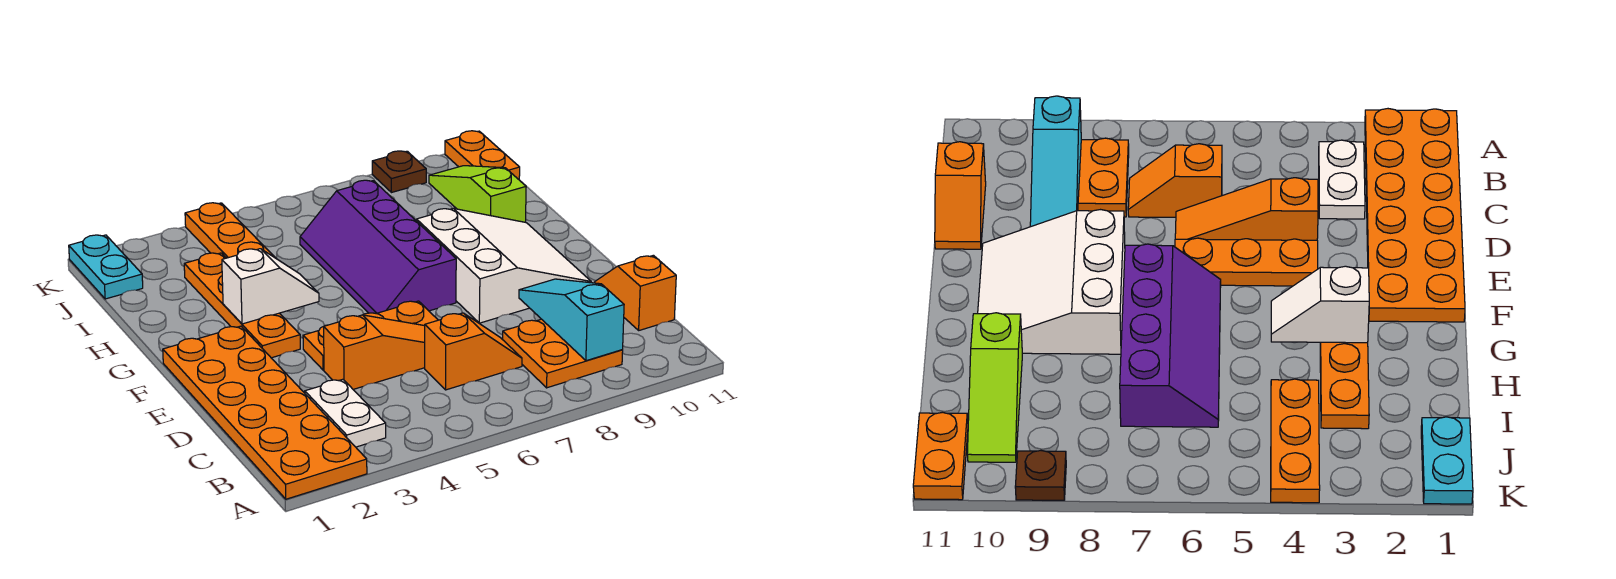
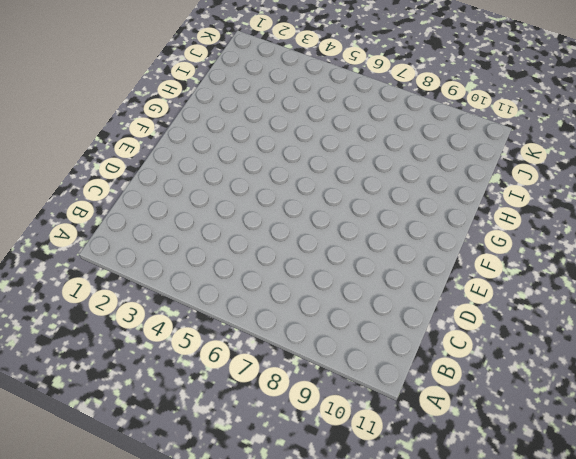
none -> orange 2x6 plate [163,326,367,499]
none -> white 1x2 plate [305,379,386,447]
none -> orange 2x2 plate [503,319,623,388]

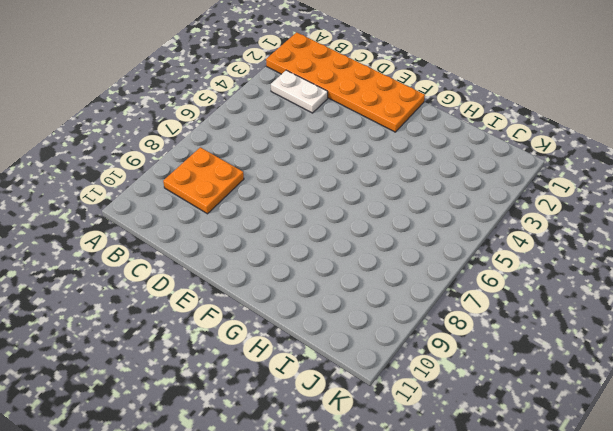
none -> orange 1x2 slope [424,313,522,390]
none -> orange 1x2 slope [594,255,676,330]
none -> orange 1x3 slope [324,315,425,389]

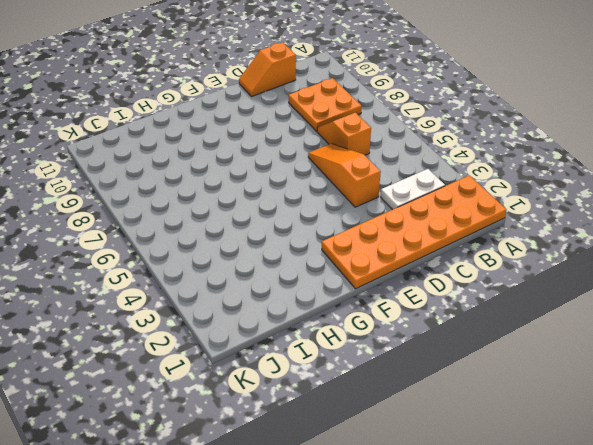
none -> orange 1x3 plate [303,301,438,370]
none -> white 3x3 slope [417,208,591,323]
none -> orange 1x4 plate [184,253,300,358]

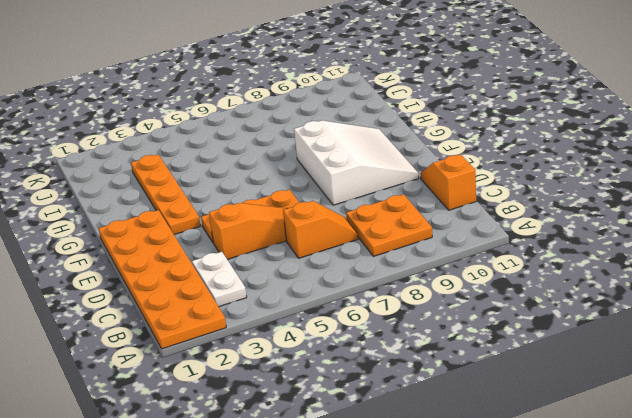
none -> purple 2x4 slope [300,180,456,313]
none -> lime 1x3 slope [429,166,526,222]
none -> orange 1x3 plate [185,203,275,258]

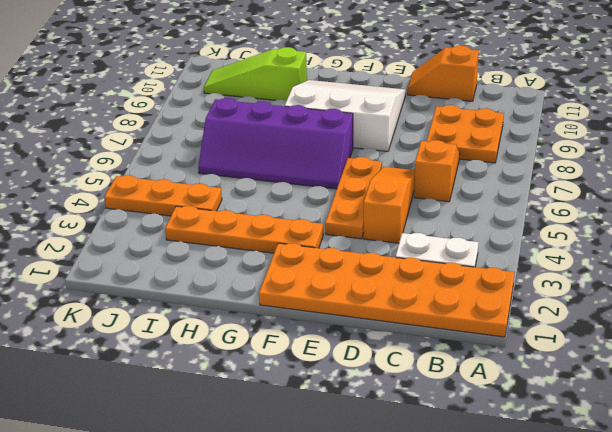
none -> cyan 1x2 plate [69,235,143,299]
none -> orange 1x2 plate [445,131,520,179]
none -> brown 1x1 plate [372,151,426,193]

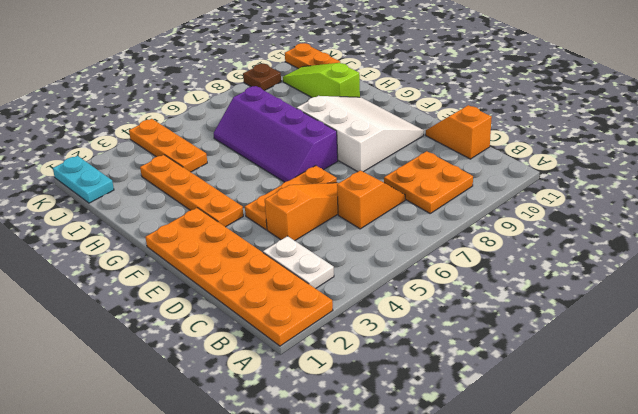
none -> cyan 1x3 slope [519,279,624,361]
none -> white 1x2 slope [222,249,319,324]

